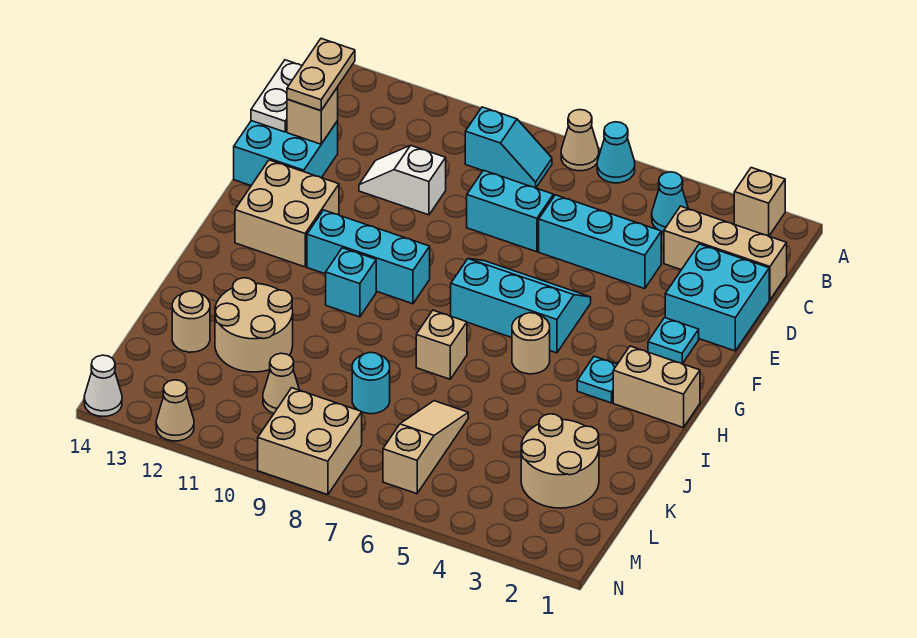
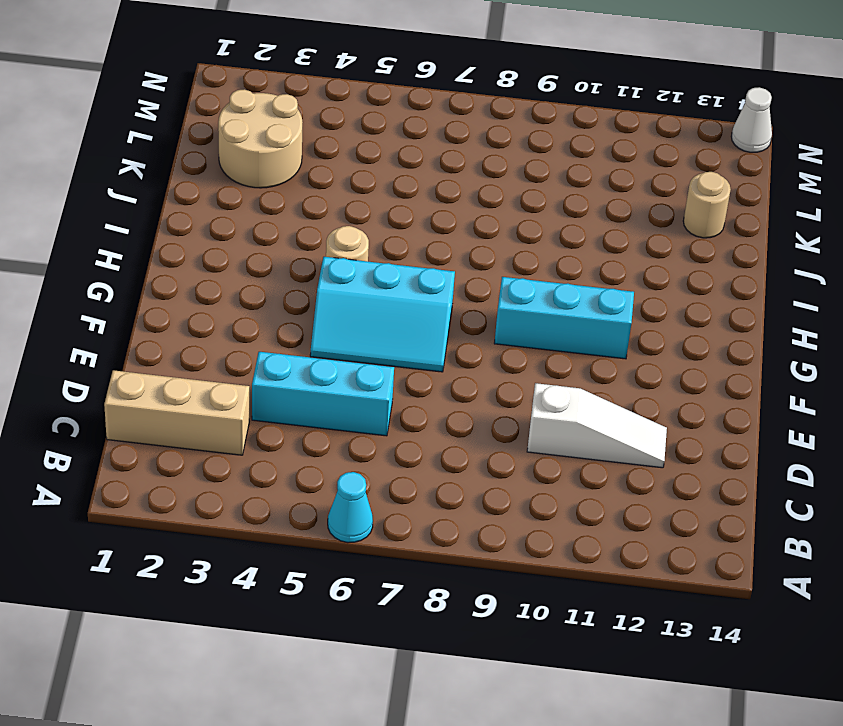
white 1x3 slope [527,383,667,468] -> white 1x2 slope [359,145,446,215]
none -> tan 1x1 brick [734,168,785,236]
none -> tan 1x1 cone [561,110,599,171]
none -> cyan 1x1 cone [652,172,688,232]
none -> cyan 1x2 slope [465,107,552,188]

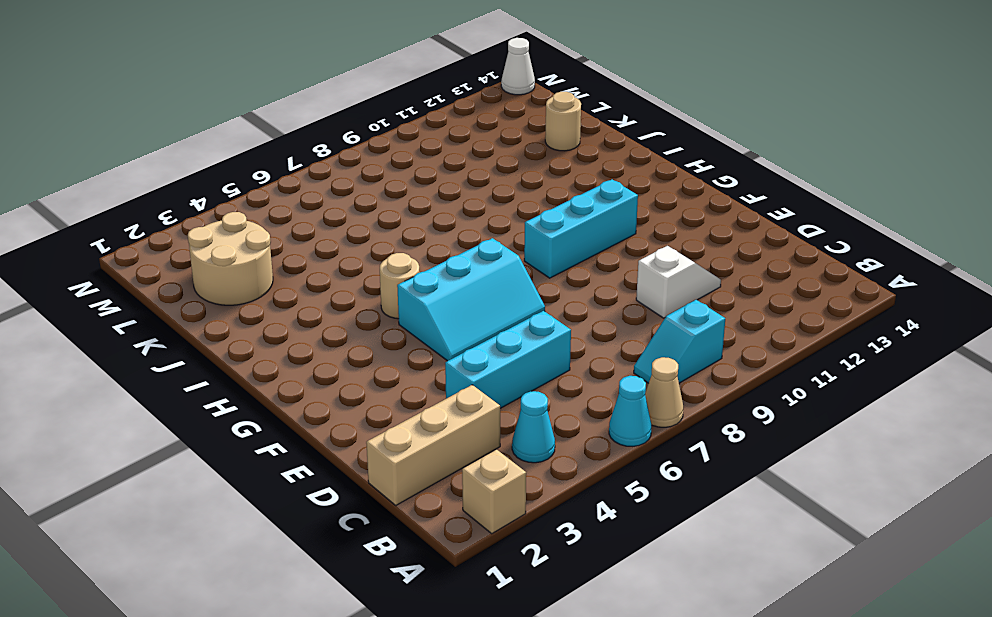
none -> cyan 2x2 brick [665,244,769,351]
none -> cyan 1x2 brick [467,170,553,252]
none -> cyan 2x2 brick [234,121,338,185]
none -> cyan 1x1 plate [648,318,699,364]

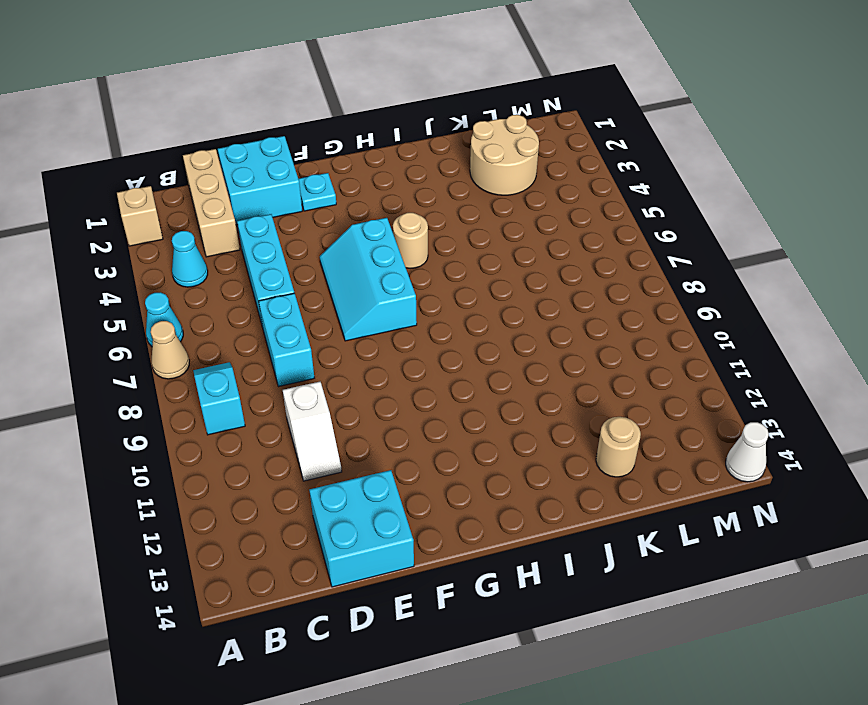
none -> tan 2x2 brick [235,160,339,267]
none -> cyan 1x3 brick [307,210,430,304]
none -> tan 1x2 brick [613,346,700,428]
none -> cyan 1x1 plate [577,356,617,403]

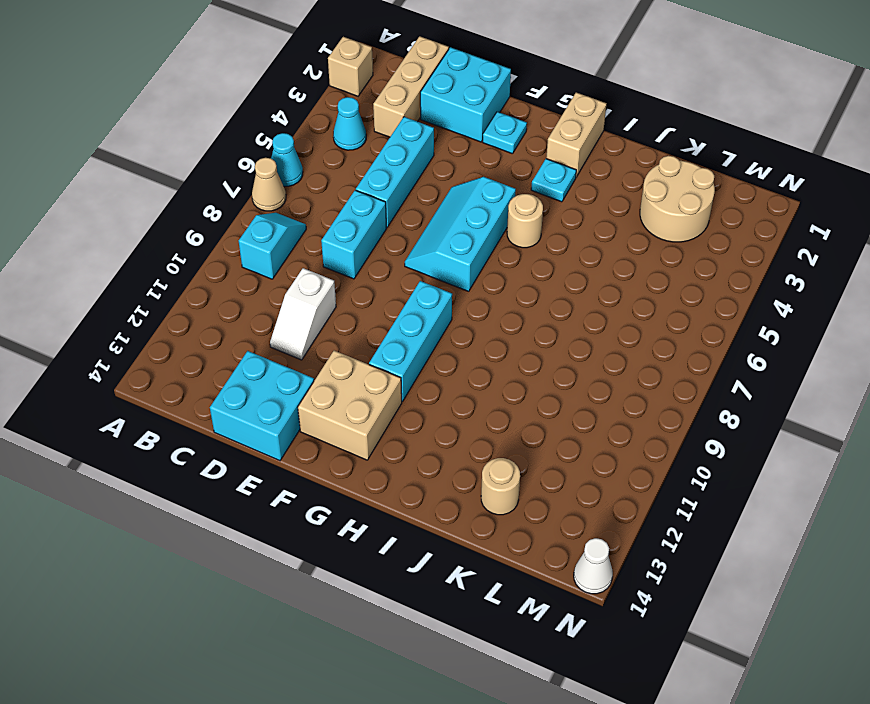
none -> cyan 1x1 brick [326,248,376,317]
none -> tan 1x1 brick [416,310,467,379]
none -> tan 2x2 round brick [215,278,293,372]
none -> tan 1x3 slope [383,401,468,494]

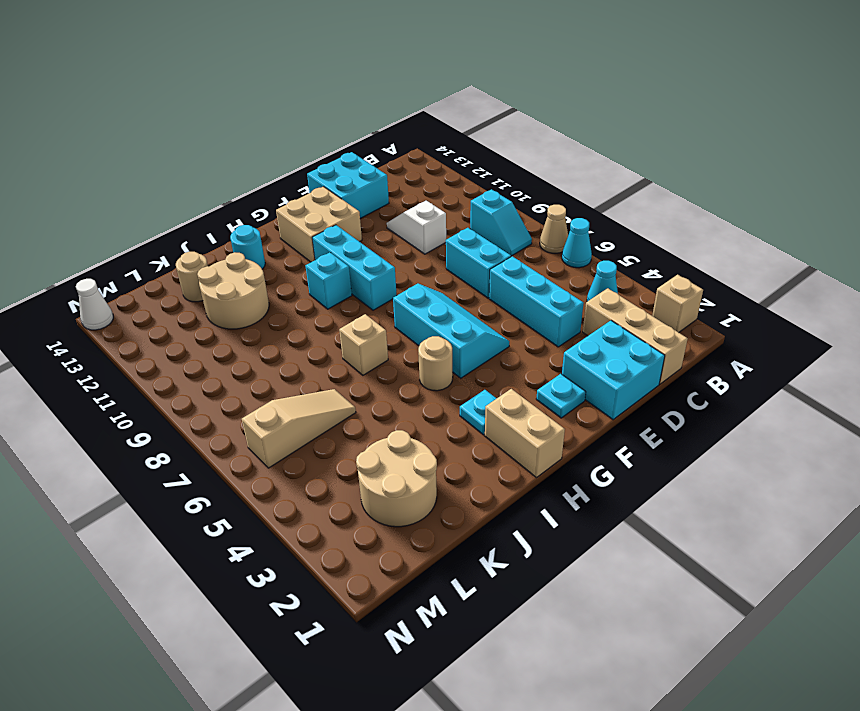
cyan 1x1 round brick [230,225,265,269] -> cyan 1x1 round brick moved to [352,352,390,414]
none -> tan 1x1 cone [263,353,299,413]
none -> tan 2x2 brick [258,388,362,495]
none -> tan 1x1 cone [156,380,194,441]
none -> white 1x2 plate [251,60,302,132]

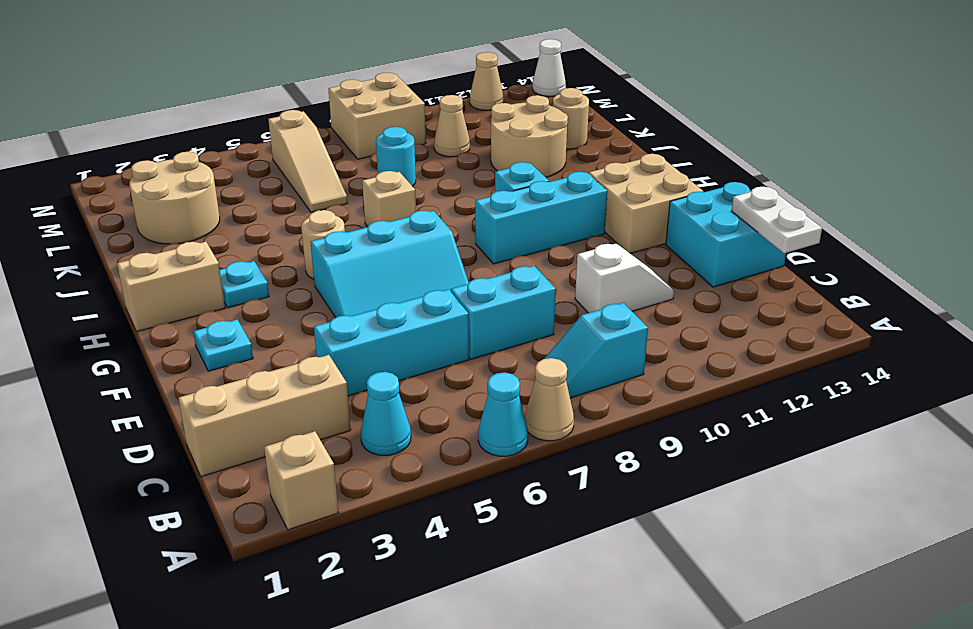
none -> cyan 2x2 brick [665,244,769,351]
none -> tan 1x1 brick [287,87,338,144]
none -> tan 1x2 plate [287,39,355,111]

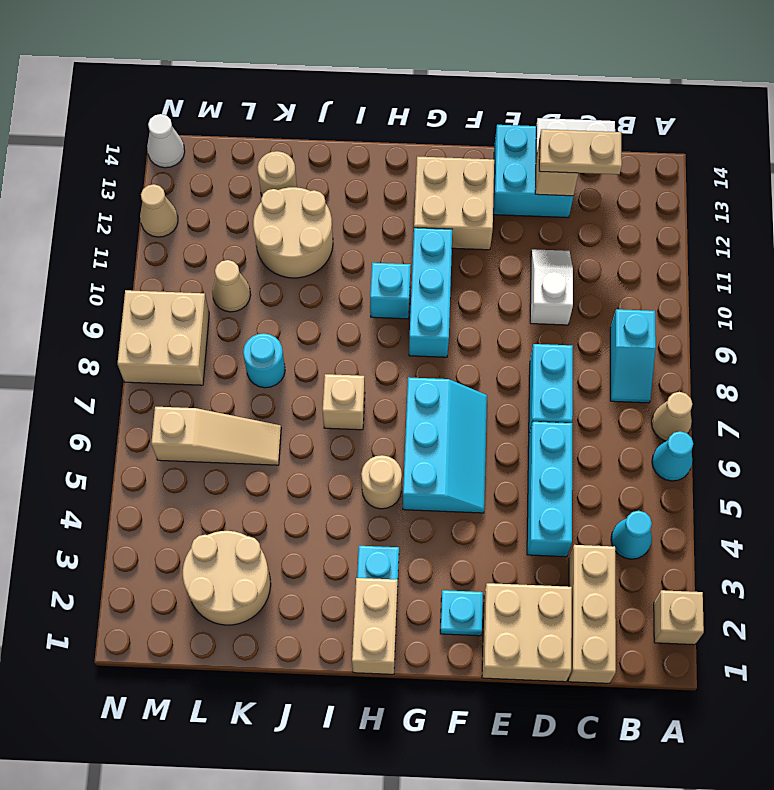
tan 2x2 brick [482,583,572,682] -> cyan 2x2 brick [665,244,769,351]

